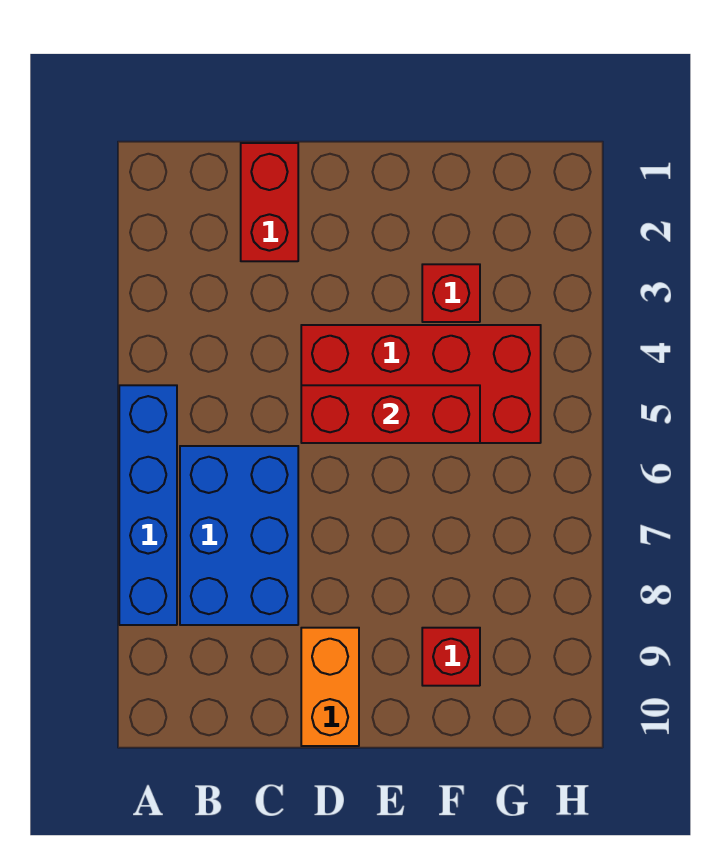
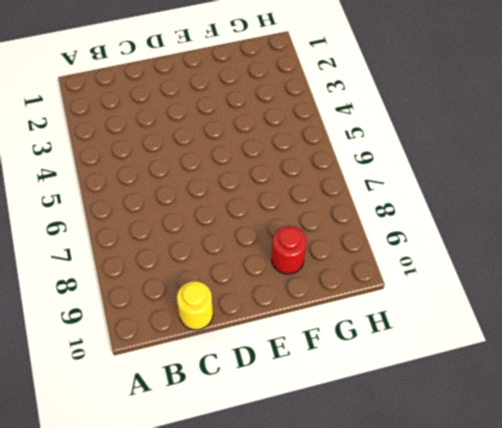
yellow 1x1 round brick [177,281,213,330] -> none
red 1x1 round brick [272,226,307,274] -> red 1x1 brick [422,628,480,686]
none -> blue 1x4 brick [119,385,177,625]
none -> blue 2x3 brick [180,446,298,625]

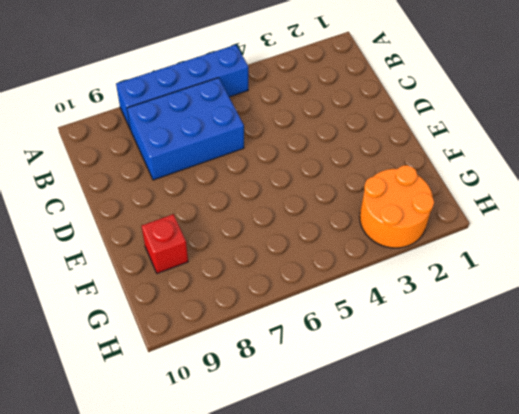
orange 2x2 round brick [360,165,434,248] -> none
none -> red 1x2 brick [241,143,298,261]
none -> red 2x4 brick [301,325,541,443]

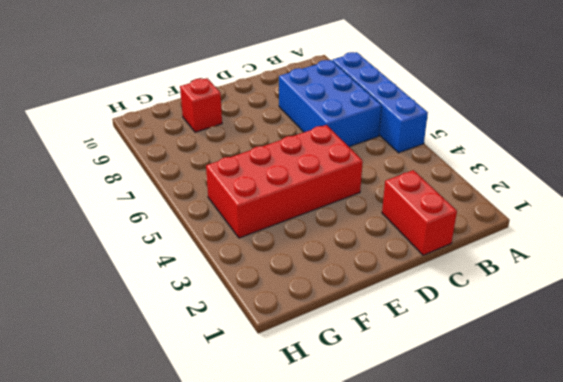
none -> orange 1x2 brick [301,628,359,746]
none -> red 1x1 brick [422,264,480,322]

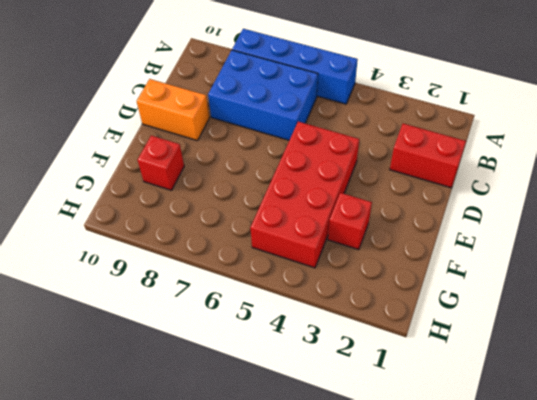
none -> red 1x3 brick [301,385,480,443]

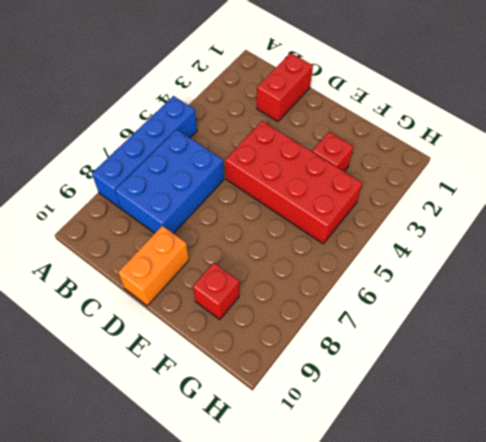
none -> red 1x3 brick [301,385,480,443]

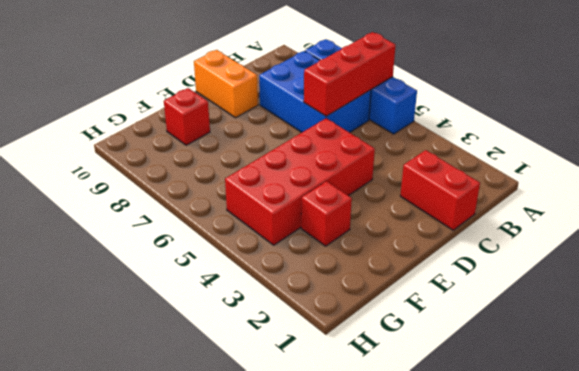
red 1x3 brick [304,32,396,116] -> red 1x3 brick moved to [301,385,480,443]

